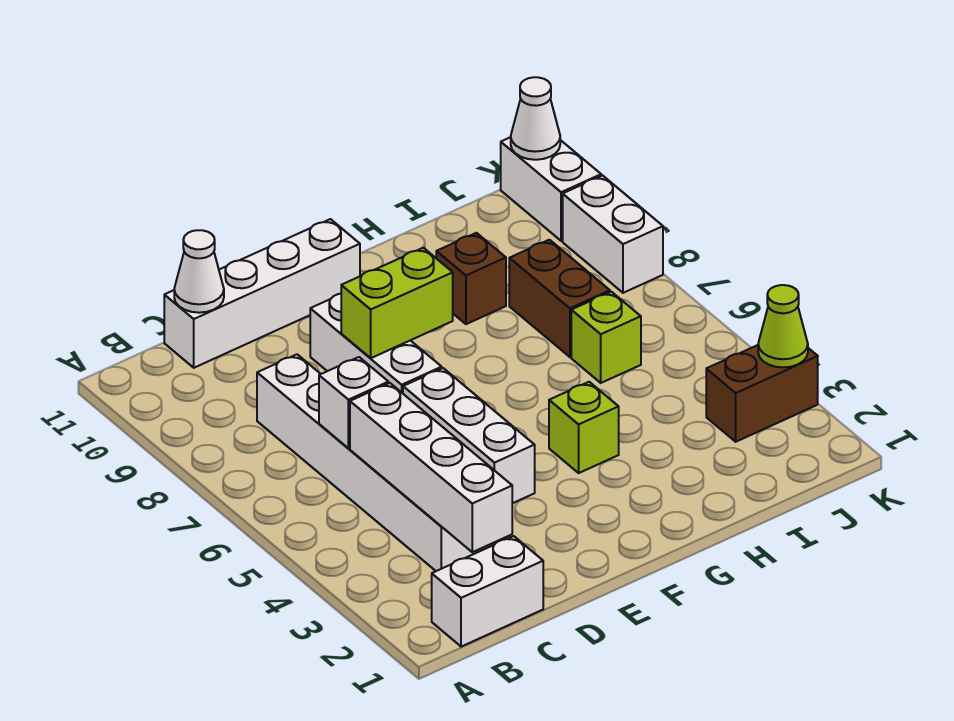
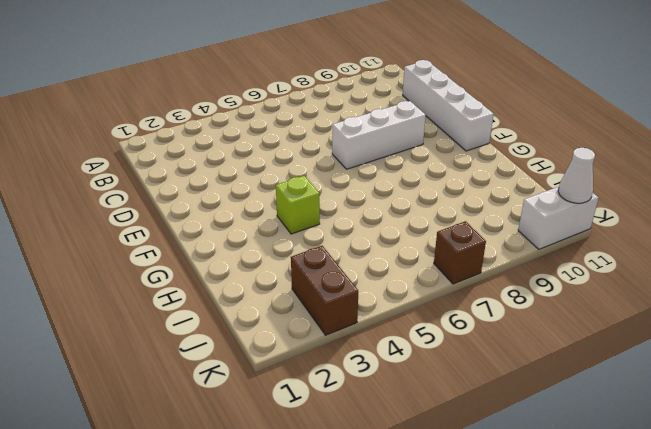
brown 1x1 brick [434,221,486,284] -> brown 1x1 brick moved to [436,233,506,324]
none -> white 1x2 brick [432,536,543,647]
none -> white 1x6 brick [257,354,481,571]
none -> white 1x3 brick [403,368,535,503]

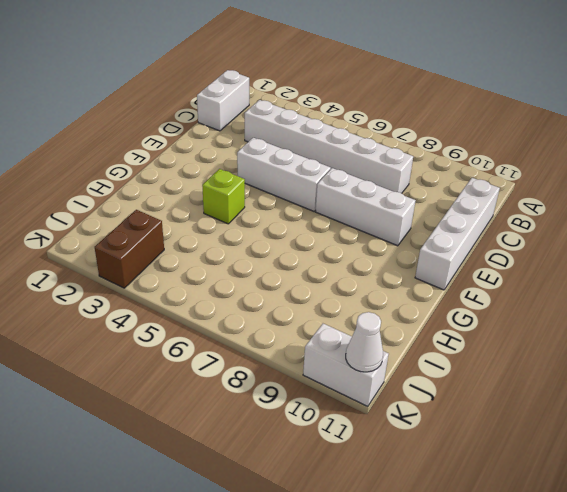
none -> brown 1x1 brick [436,233,506,324]
none -> lime 1x1 brick [571,292,641,383]
none -> brown 1x2 brick [509,240,610,357]

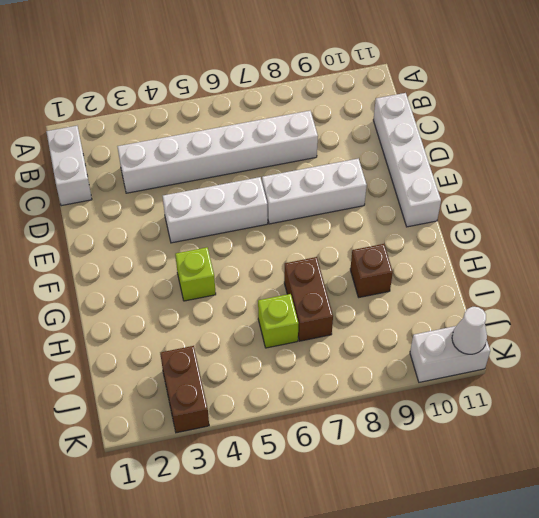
brown 1x2 brick [284,257,333,341] -> brown 1x2 brick turned to [509,240,610,357]
none -> white 1x2 brick [563,176,663,293]
none -> white 1x4 brick [350,383,512,552]
none -> white 1x1 brick [319,357,389,448]

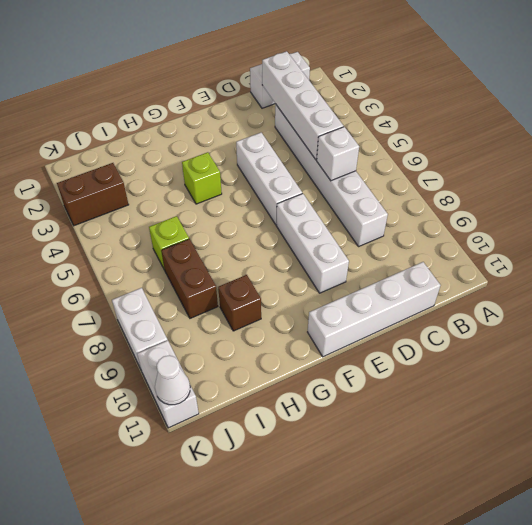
none -> white 1x1 cone [174,230,224,313]
none -> lime 1x2 brick [341,248,453,358]
none -> lime 1x1 cone [758,285,808,367]

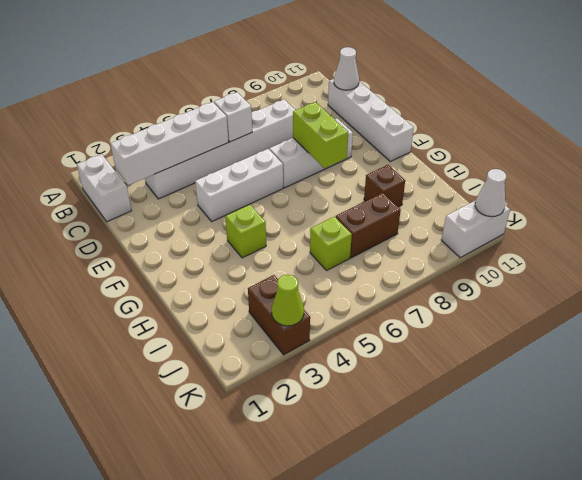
none -> white 1x2 brick [563,176,663,293]

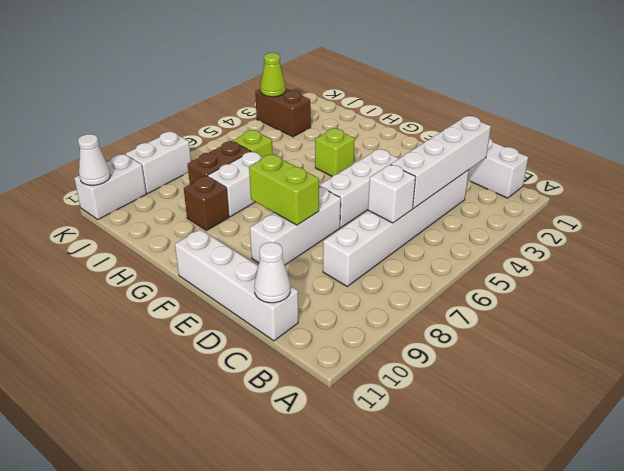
white 1x2 brick [208,152,263,217] -> none

